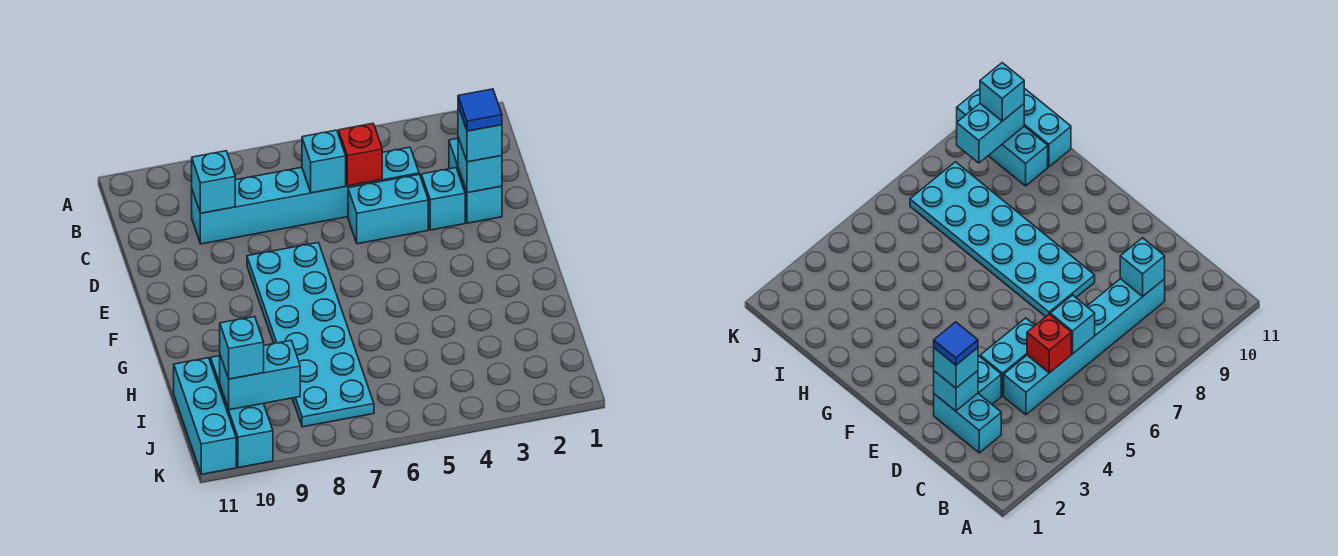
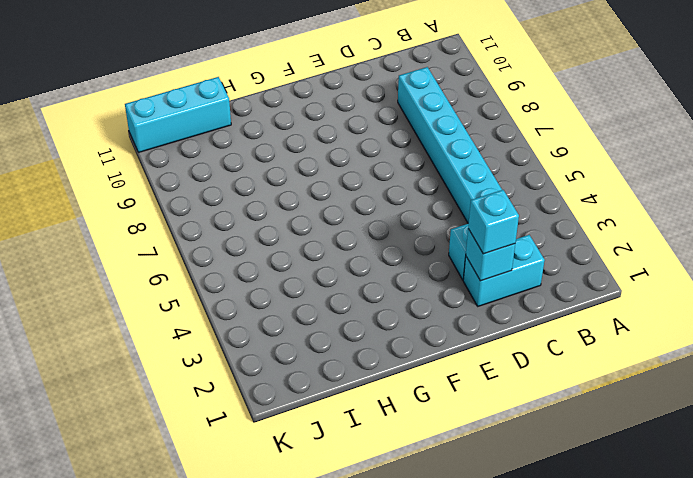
none -> cyan 1x2 brick [348,174,428,244]
none -> cyan 2x6 plate [247,243,374,427]
none -> cyan 1x3 brick [211,356,273,468]

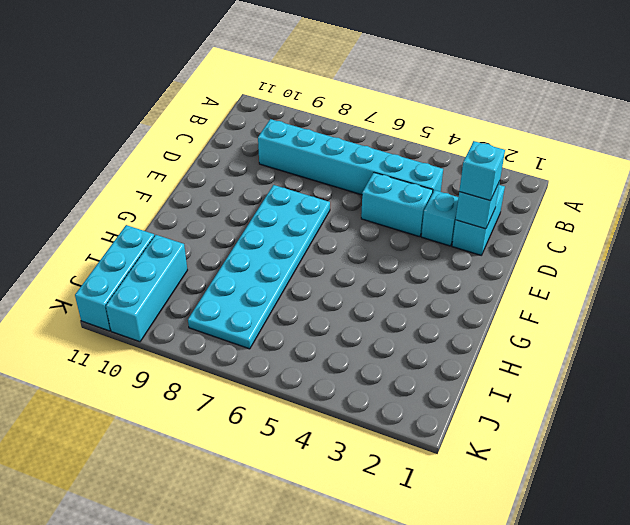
none -> red 1x1 brick [339,124,382,186]
none -> cyan 1x1 brick [302,130,346,193]
none -> cyan 1x1 brick [192,151,235,213]

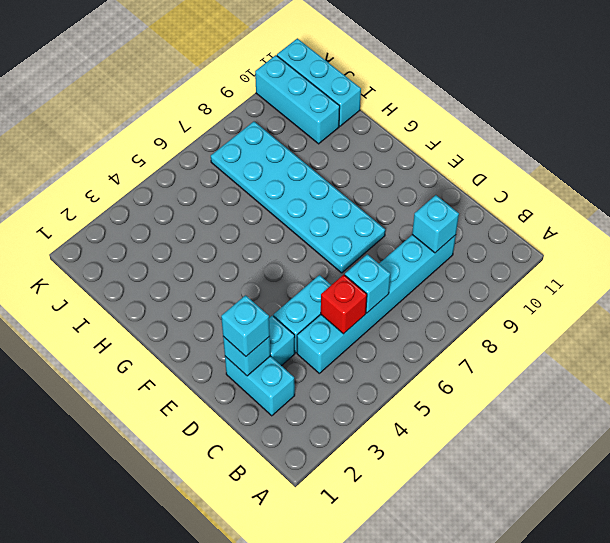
none -> cyan 1x2 brick [220,341,300,410]
none -> cyan 1x1 brick [220,316,264,379]
none -> blue 1x1 tile [458,89,502,131]

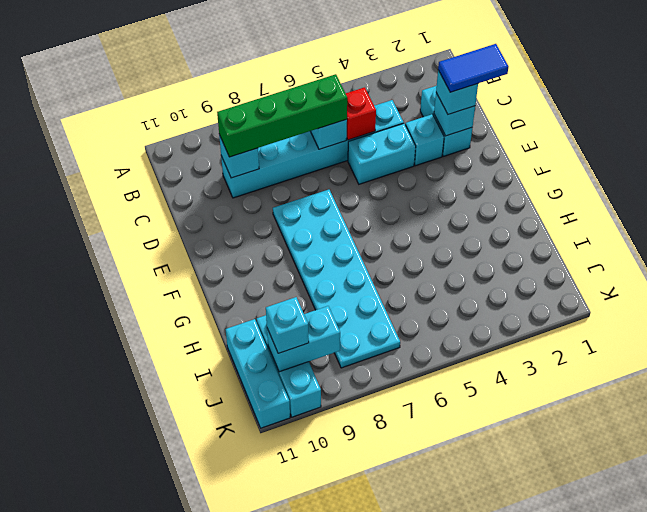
green 1x4 brick [217,74,347,157] -> none
blue 1x2 tile [438,44,508,92] -> blue 1x1 tile [458,89,502,131]

